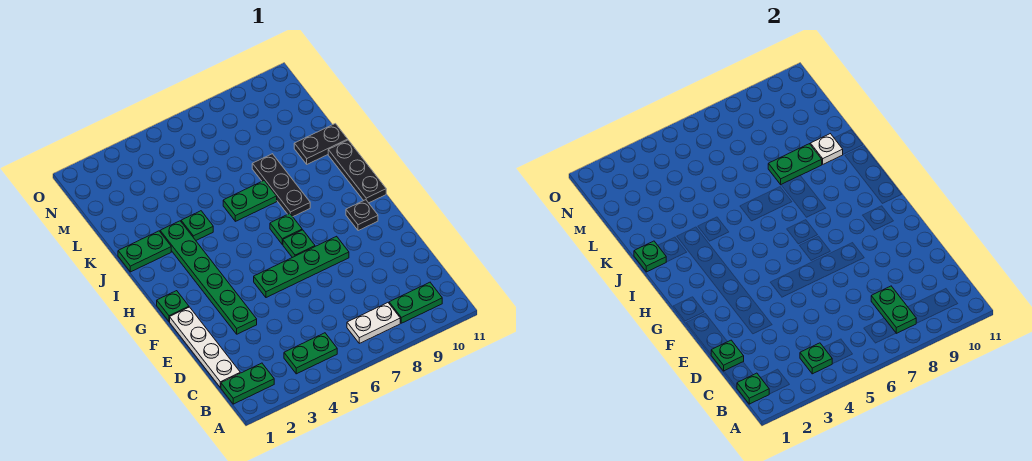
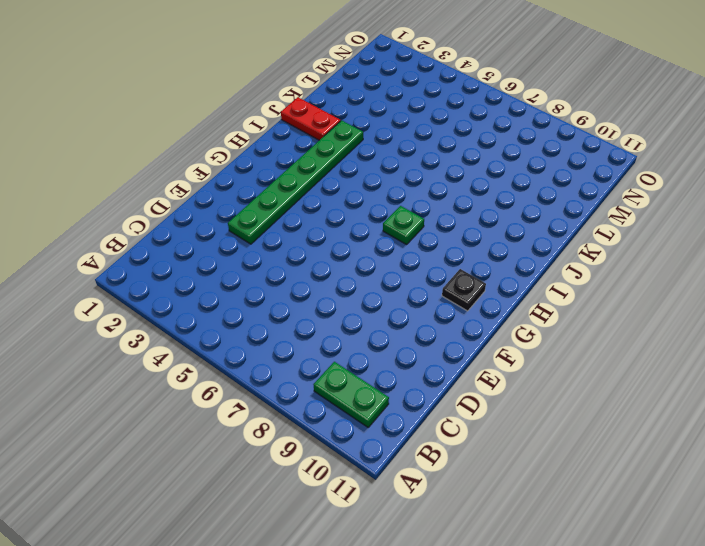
red 1x2 plate [281,97,341,140] -> green 1x2 plate [118,231,171,272]
none -> green 1x2 plate [221,363,274,404]
none -> green 1x2 plate [284,333,337,374]
none -> white 1x2 plate [347,303,400,343]

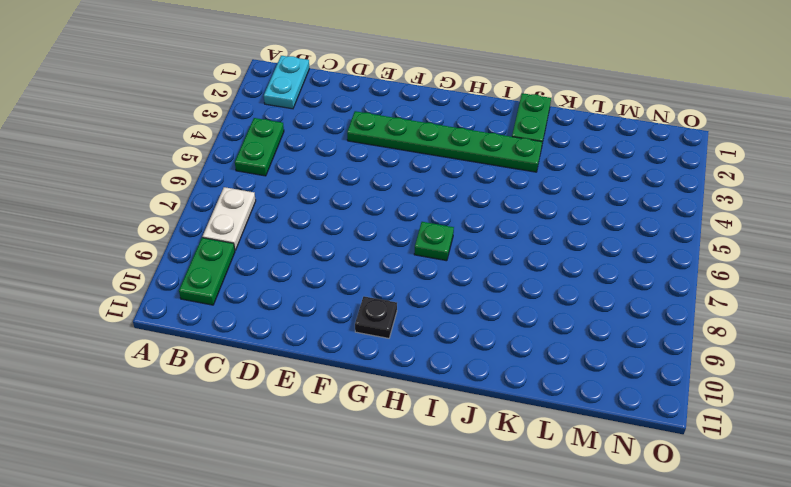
cyan 1x2 plate [264,56,309,109] -> green 1x2 plate [221,363,274,404]
none -> white 1x4 plate [170,307,240,388]
none -> green 1x4 plate [254,236,349,298]
none -> green 1x1 plate [157,291,189,321]

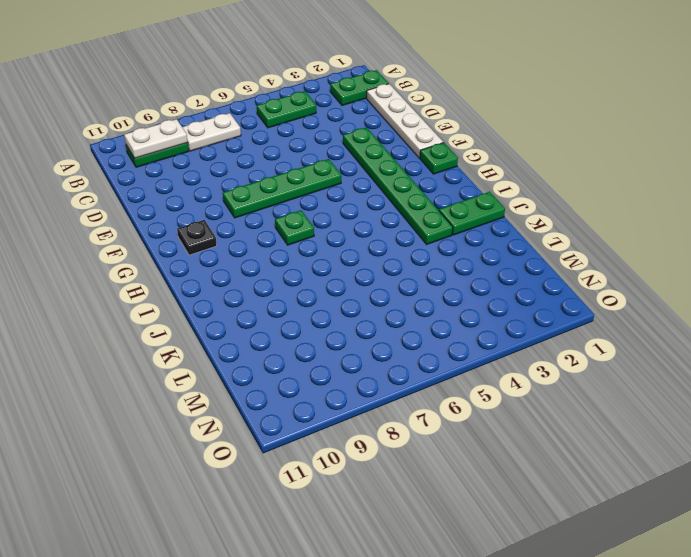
white 1x2 plate [124,119,188,158] -> none
none -> green 1x1 plate [283,230,315,258]
none -> black 1x3 plate [328,140,386,203]
none -> black 1x3 plate [252,154,310,217]

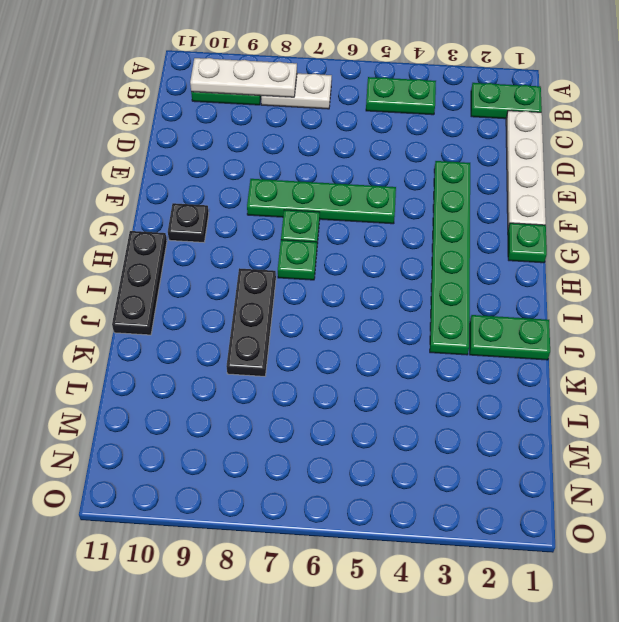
white 1x3 plate [190,58,297,97] -> green 1x2 plate [871,286,916,333]
none -> green 1x1 plate [181,211,213,240]
none -> green 1x2 plate [223,181,277,221]
none -> black 1x2 plate [294,124,348,164]

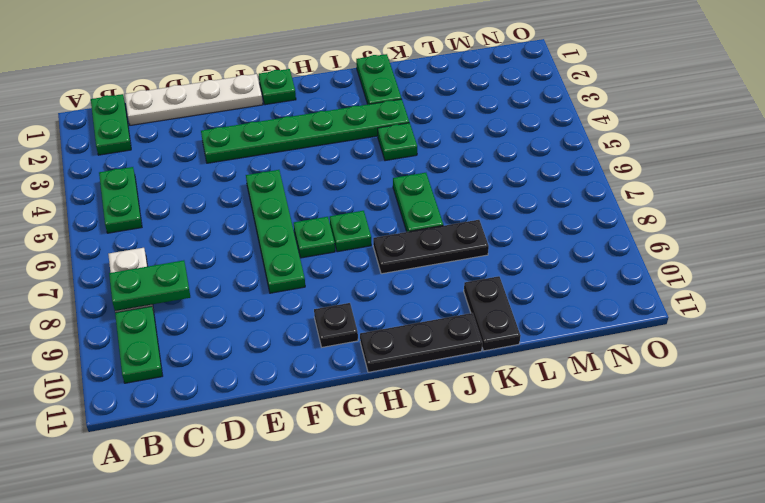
none -> green 1x1 plate [737,373,769,404]
none -> green 1x1 plate [800,343,832,374]
none -> green 1x1 plate [711,340,744,371]

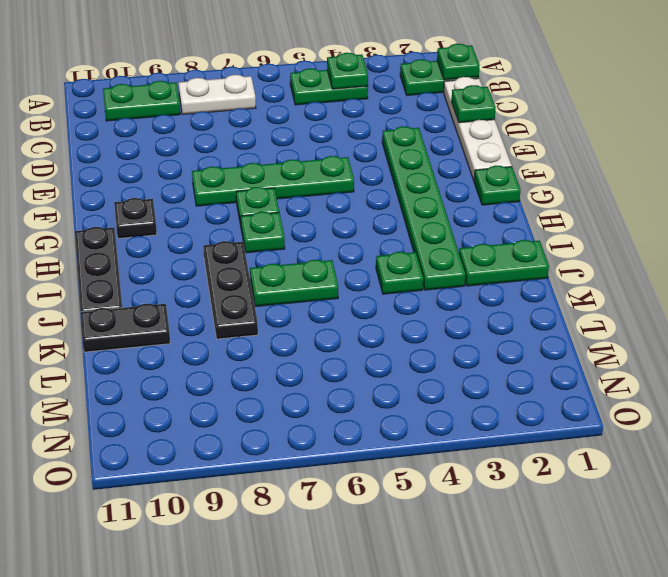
none -> green 1x2 plate [871,286,916,333]
none -> green 1x1 plate [634,241,666,272]
none -> green 1x2 plate [768,144,822,185]

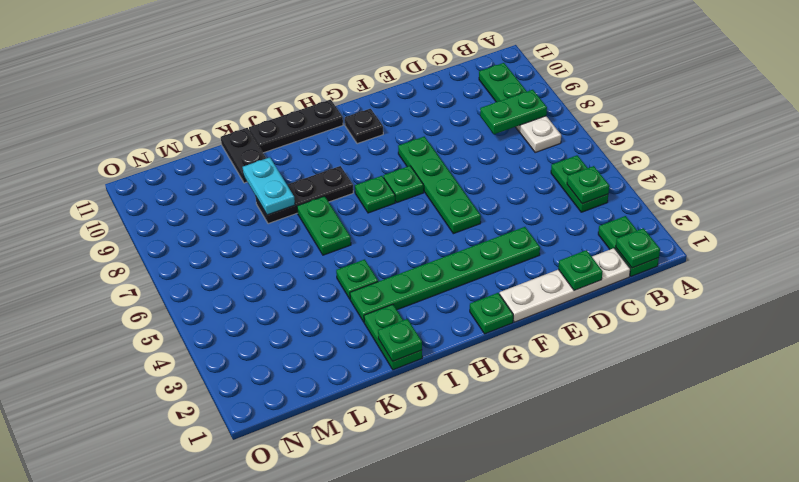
cyan 1x2 plate [243,157,295,215] -> green 1x2 plate [768,144,822,185]
none -> white 1x1 plate [810,134,843,164]

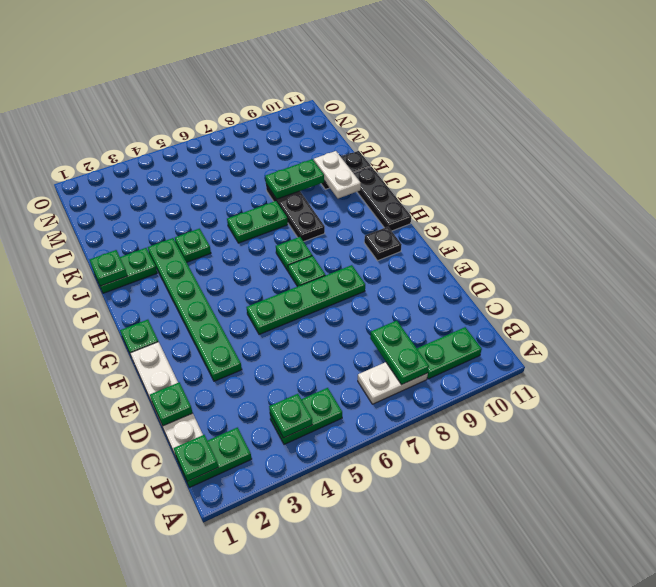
white 1x2 plate [314,151,361,198] -> white 1x1 plate [810,134,843,164]

